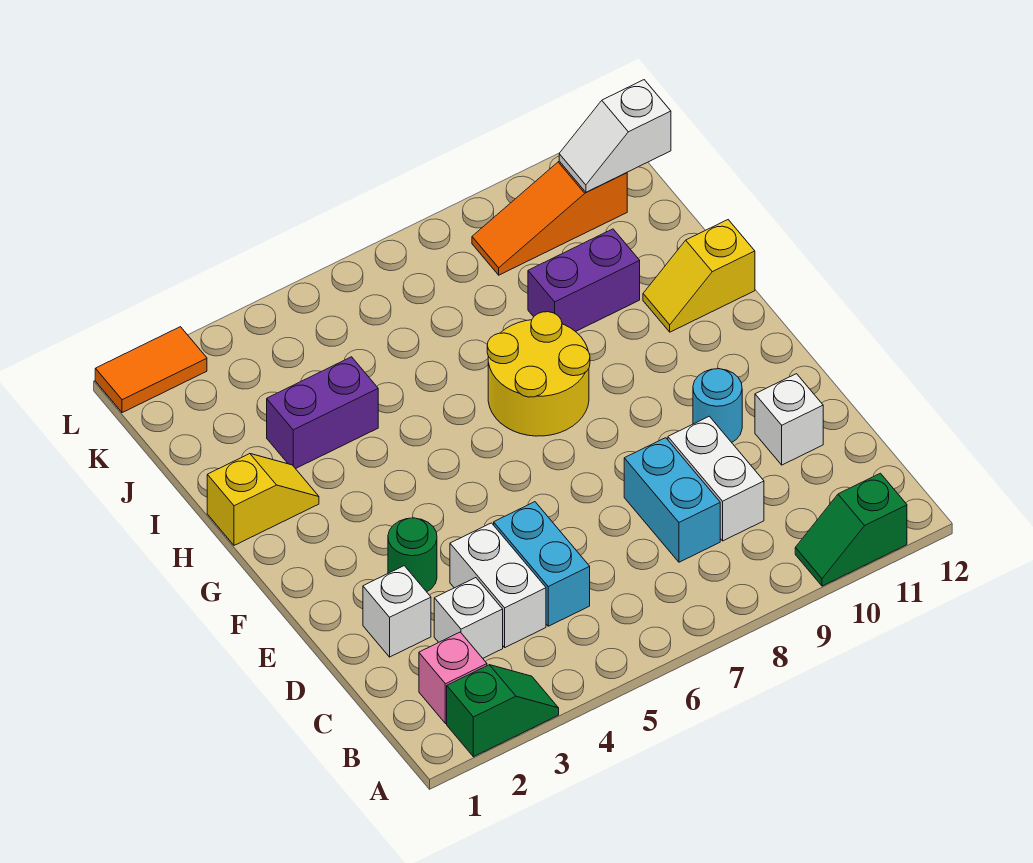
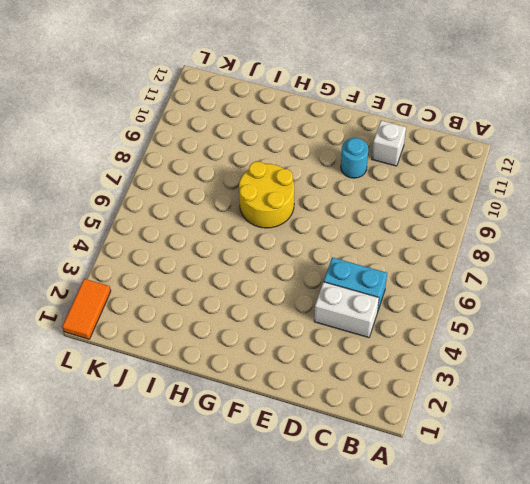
none -> green 1x2 slope [447,665,559,757]
none -> green 1x2 slope [795,473,907,586]
none -> pink 1x1 brick [419,632,487,724]

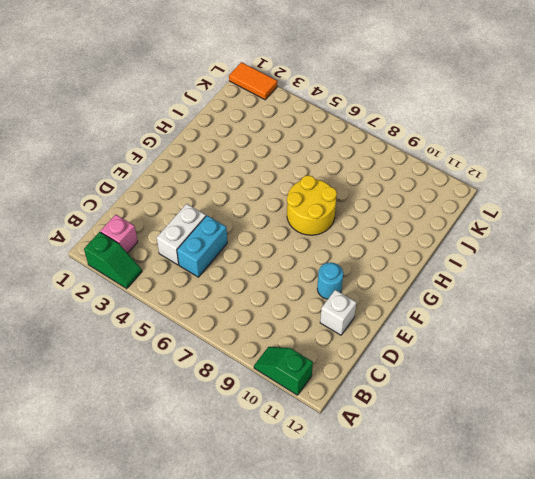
none -> white 1x1 brick [434,578,503,658]
none -> cyan 1x2 brick [624,438,720,562]
none -> white 1x2 brick [668,416,764,541]

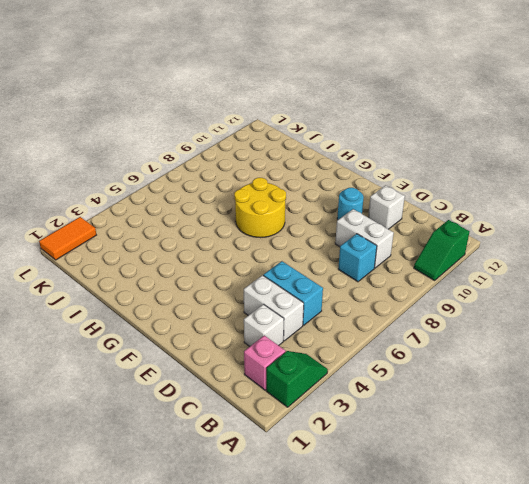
cyan 1x1 brick [338,234,377,282] -> cyan 1x2 brick [624,438,720,562]
none -> white 1x1 brick [363,566,431,657]
none -> green 1x1 round brick [388,518,437,592]
none -> yellow 1x2 slope [207,454,319,545]

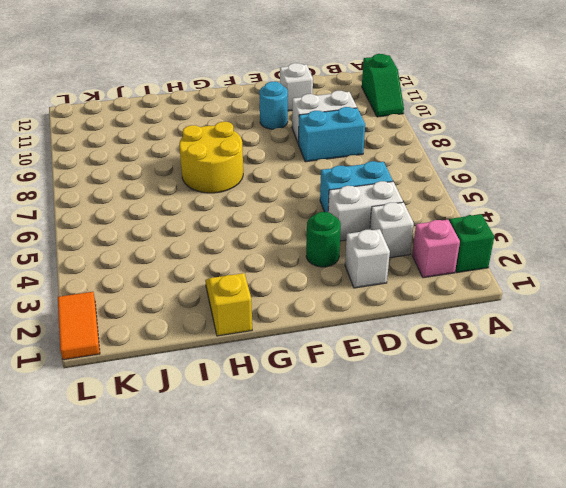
none -> yellow 1x2 slope [643,220,755,332]
none -> purple 1x2 brick [267,357,378,469]
none -> purple 1x2 brick [528,229,640,332]

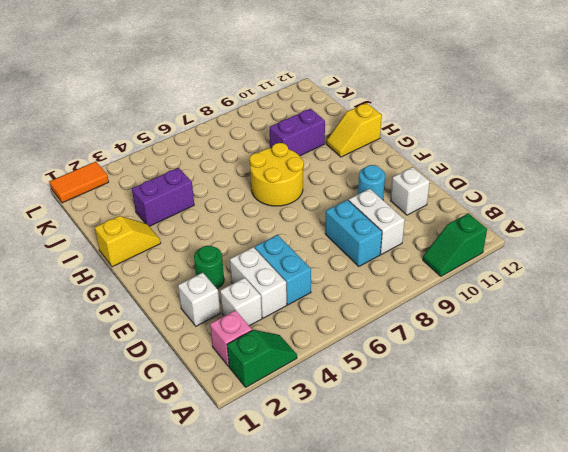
none -> orange 1x3 slope [472,161,627,275]
none -> white 1x2 slope [559,80,671,192]

